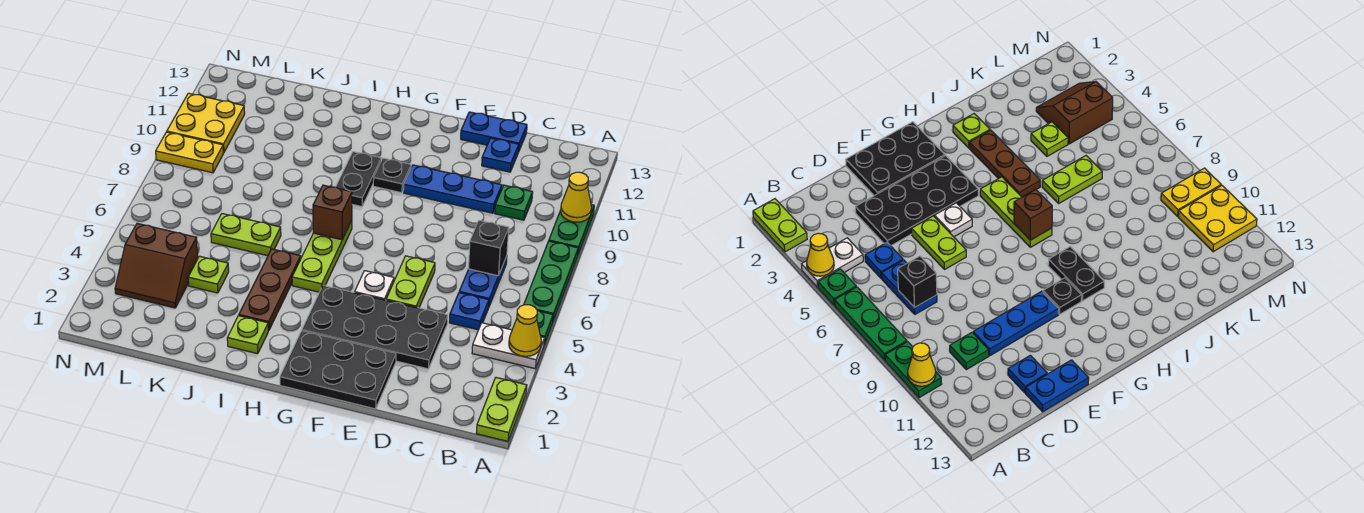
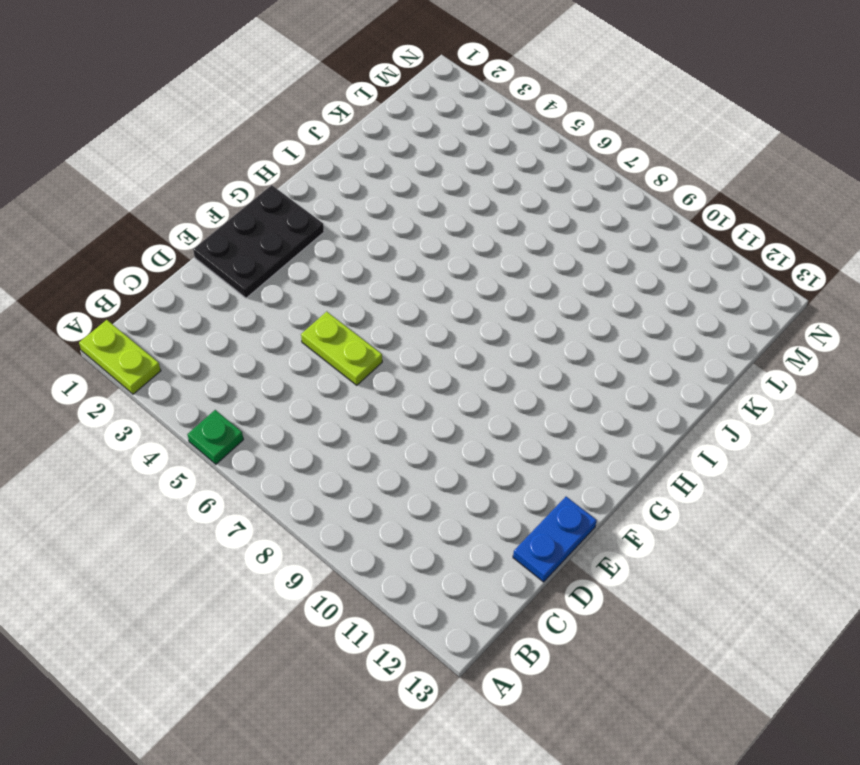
none -> white 1x2 plate [472,323,545,369]
none -> green 1x3 plate [524,241,578,321]
none -> green 1x2 plate [549,205,594,254]

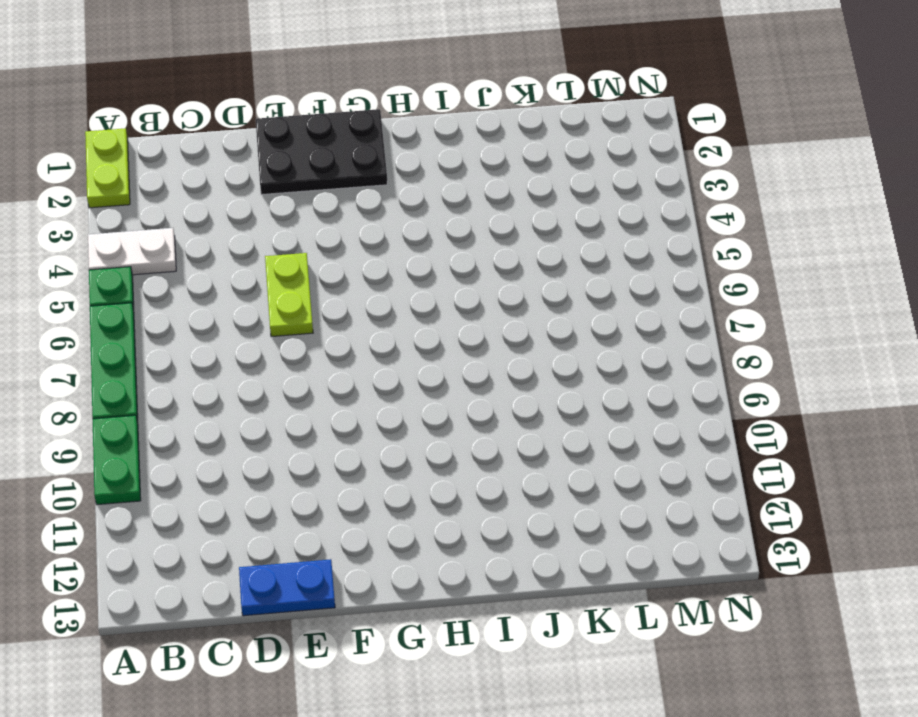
none -> blue 1x1 plate [449,293,489,330]
none -> blue 1x2 plate [459,256,507,306]
none -> green 1x1 plate [495,185,533,220]

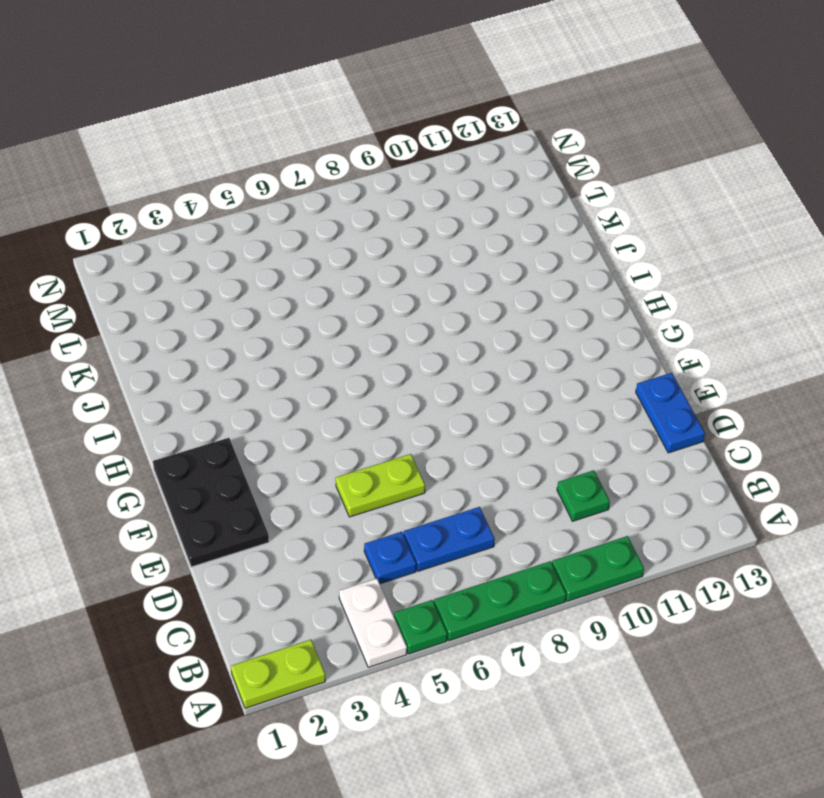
none -> black 2x4 plate [302,286,448,369]
none -> blue 1x3 plate [404,165,502,213]
none -> blue 1x1 plate [482,138,519,172]

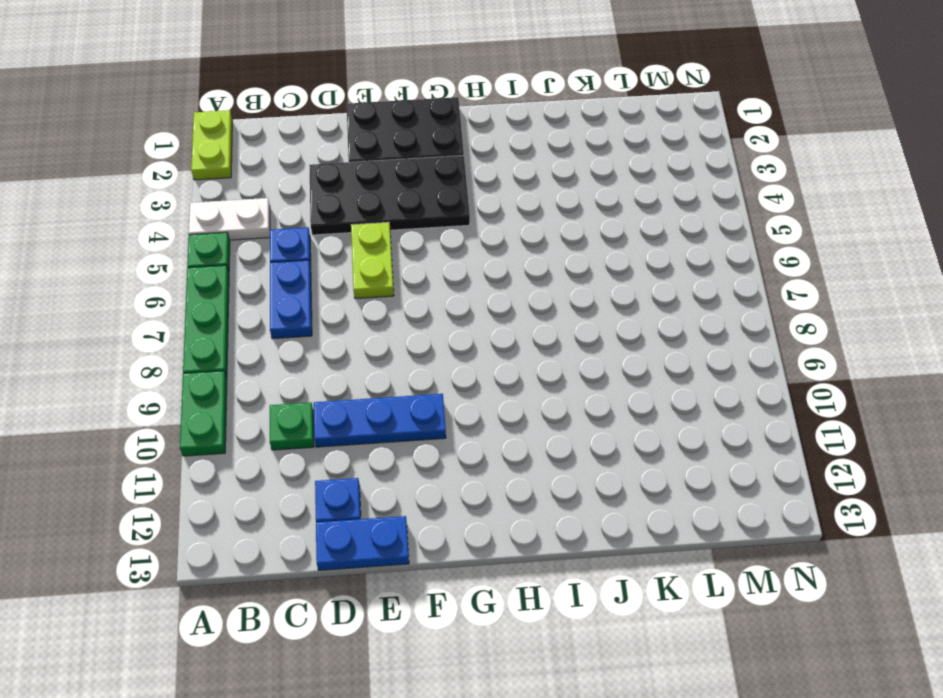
none -> white 1x1 plate [355,271,394,300]
none -> black 1x1 plate [373,158,411,193]
none -> lime 1x3 plate [292,221,352,292]

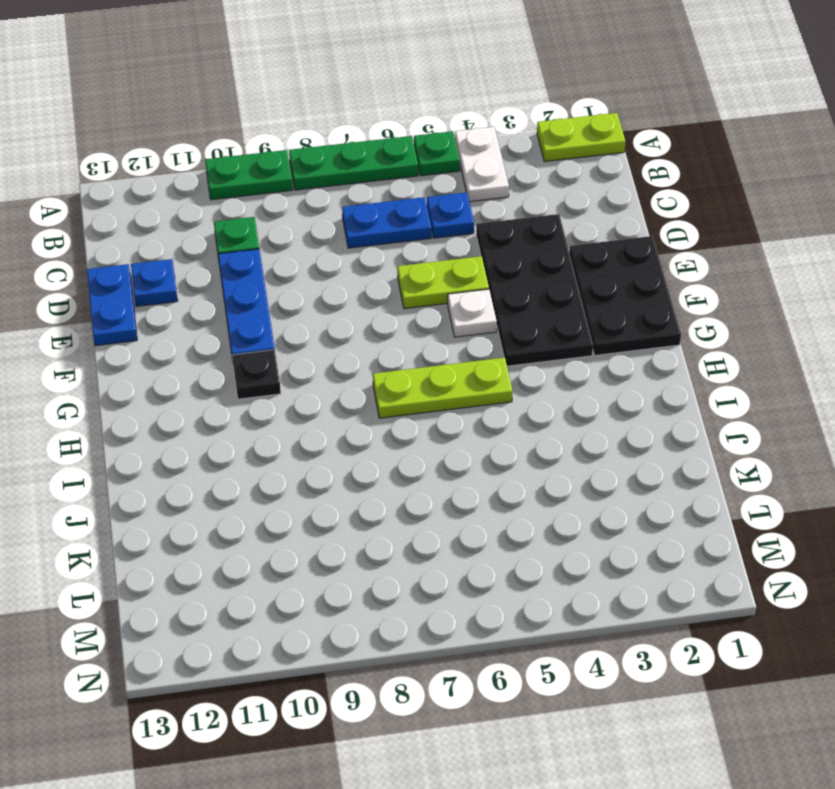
none -> black 1x2 plate [336,152,381,207]
none -> lime 1x1 plate [227,316,268,354]
none -> brown 1x3 plate [239,249,301,331]

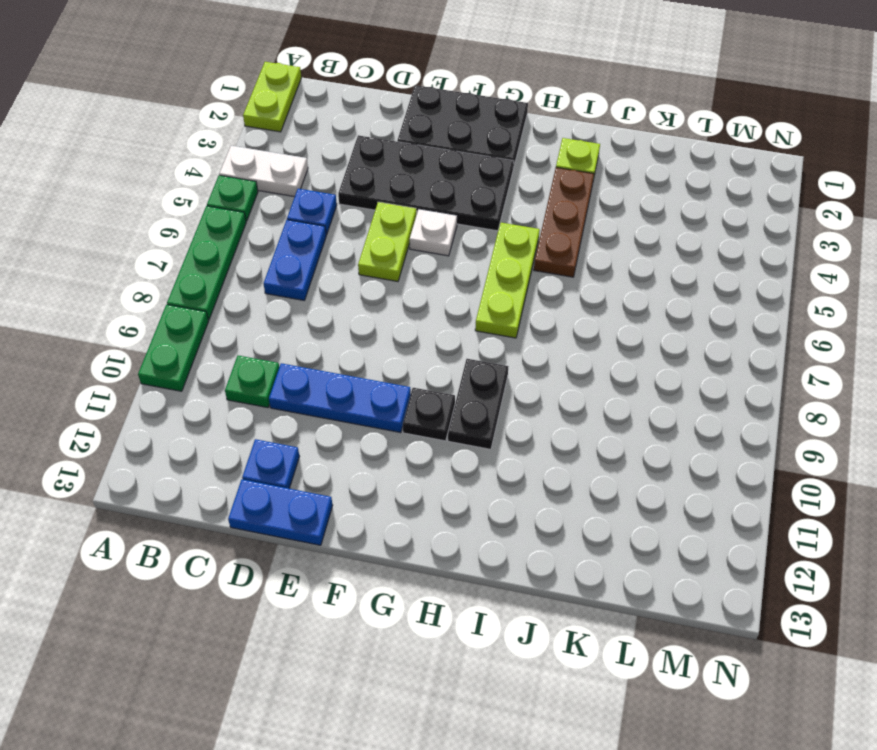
none -> lime 1x2 plate [211,214,281,256]
none -> lime 1x1 plate [188,256,229,293]
none -> brown 2x2 slope [115,223,198,308]

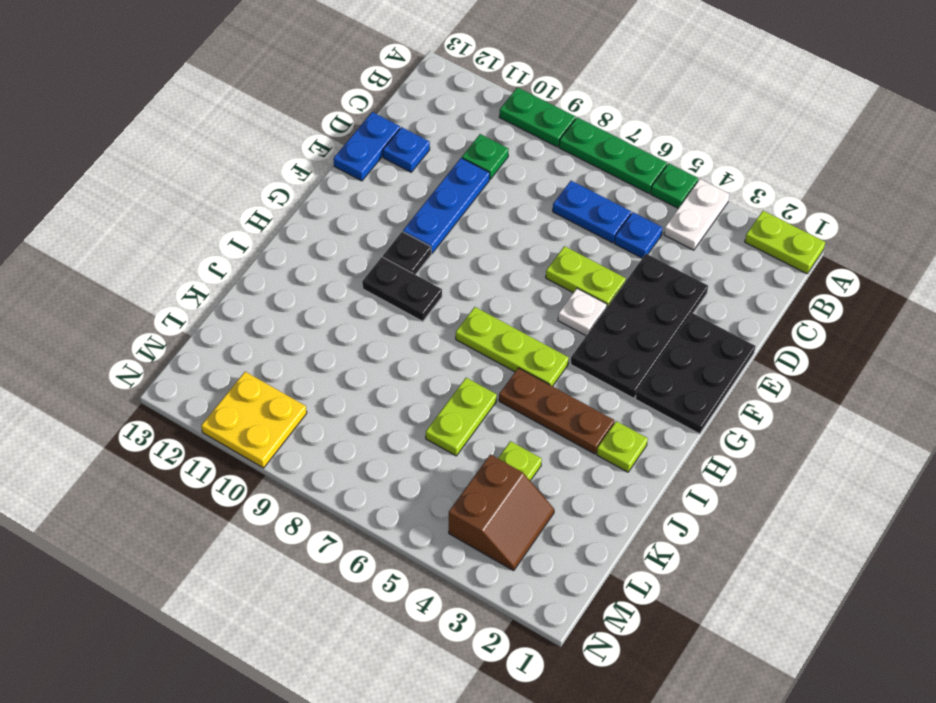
none -> yellow 1x2 plate [156,132,224,173]
none -> yellow 1x1 cone [509,305,541,356]
none -> yellow 1x1 cone [561,172,592,222]

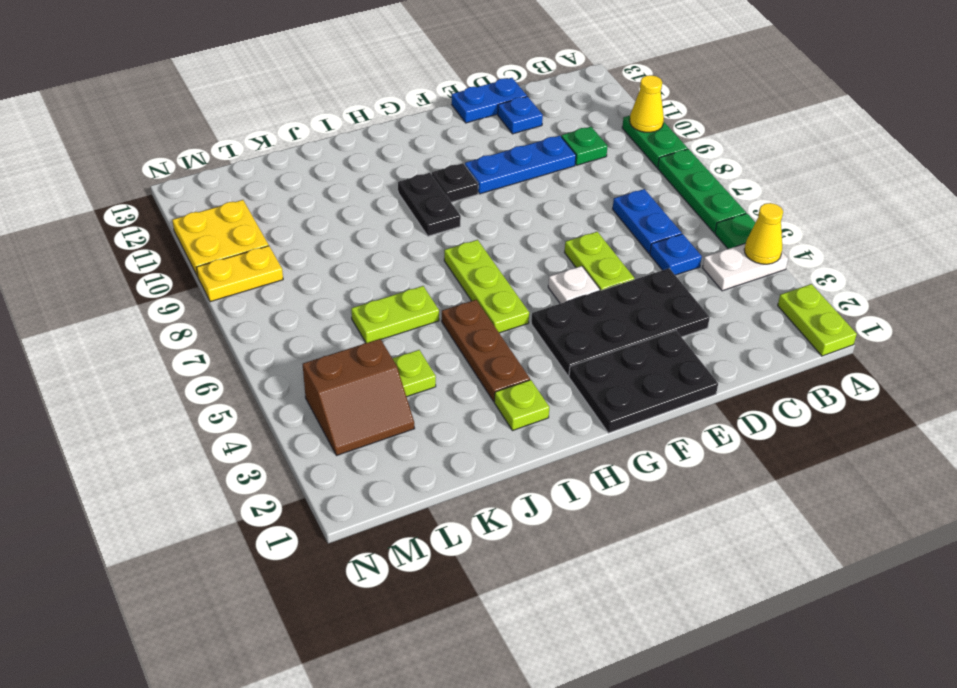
none -> black 1x1 brick [469,221,509,276]
none -> brown 1x1 brick [313,185,352,240]

